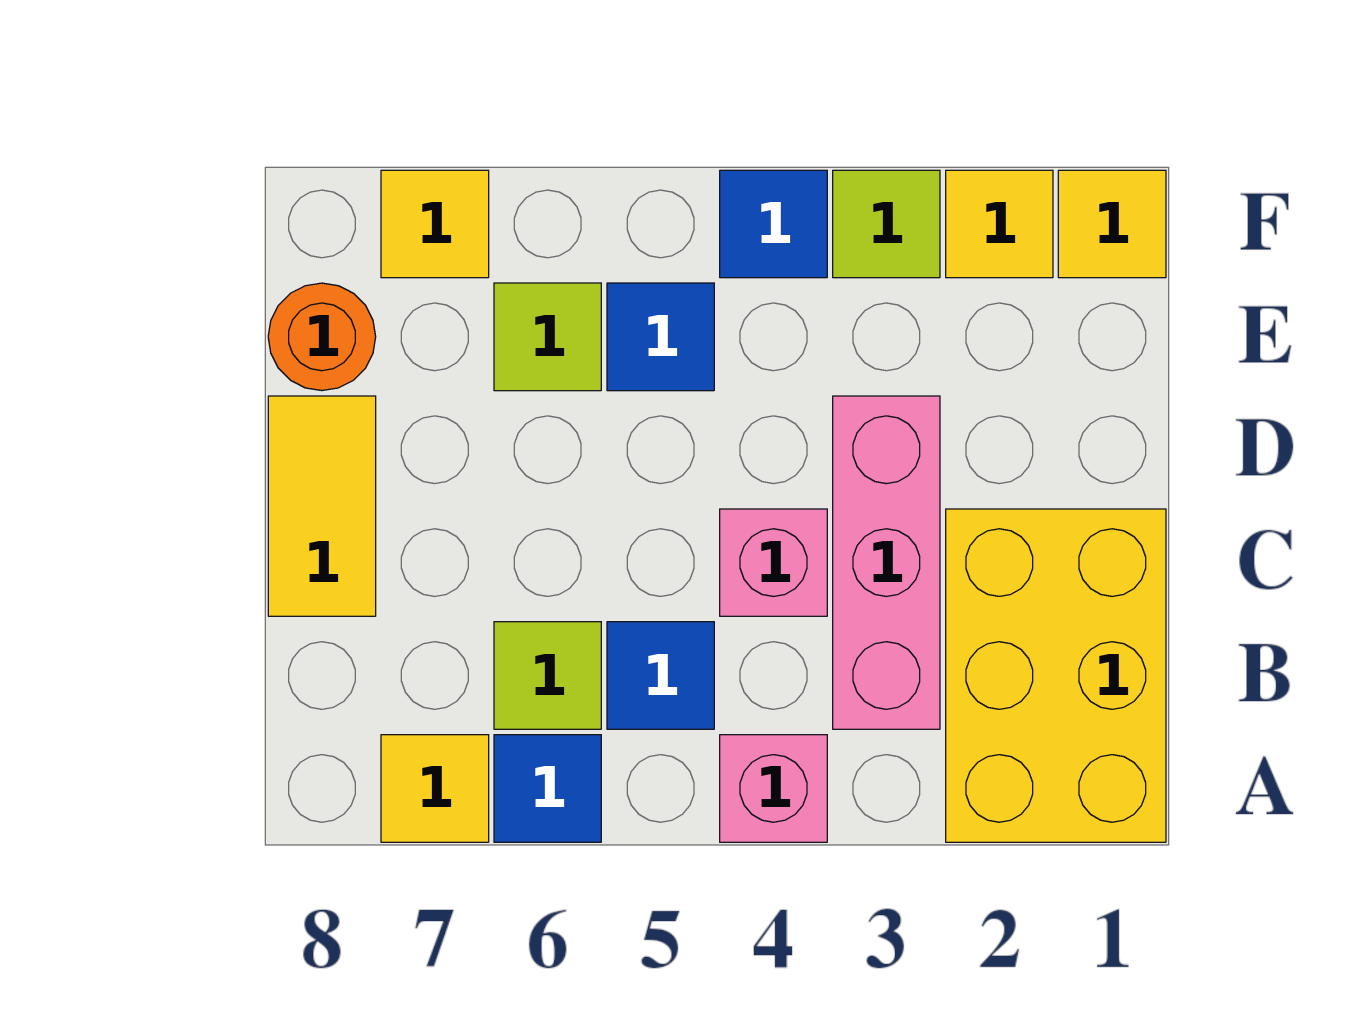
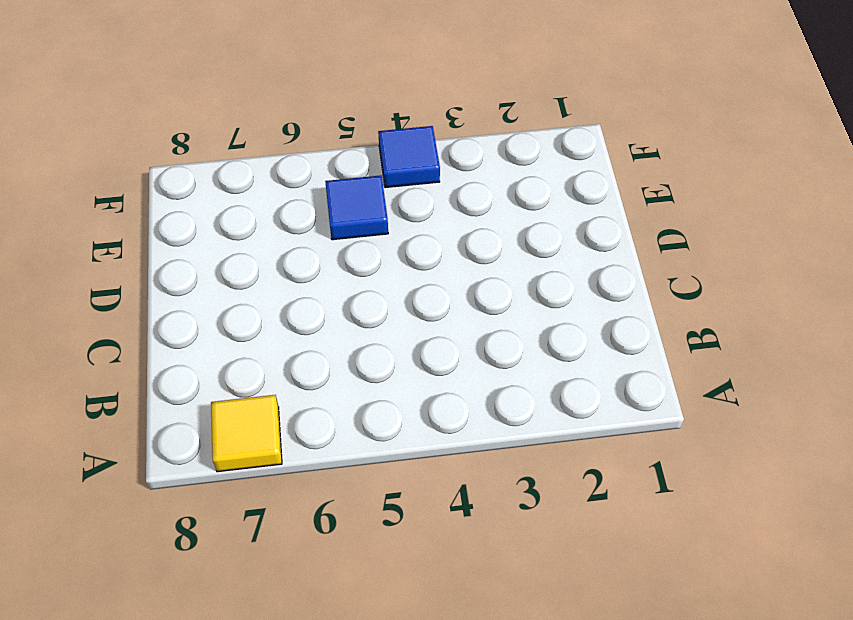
none -> yellow 2x3 brick [946,509,1166,842]
none -> pink 1x1 brick [720,735,827,842]
none -> blue 1x1 tile [494,735,601,842]

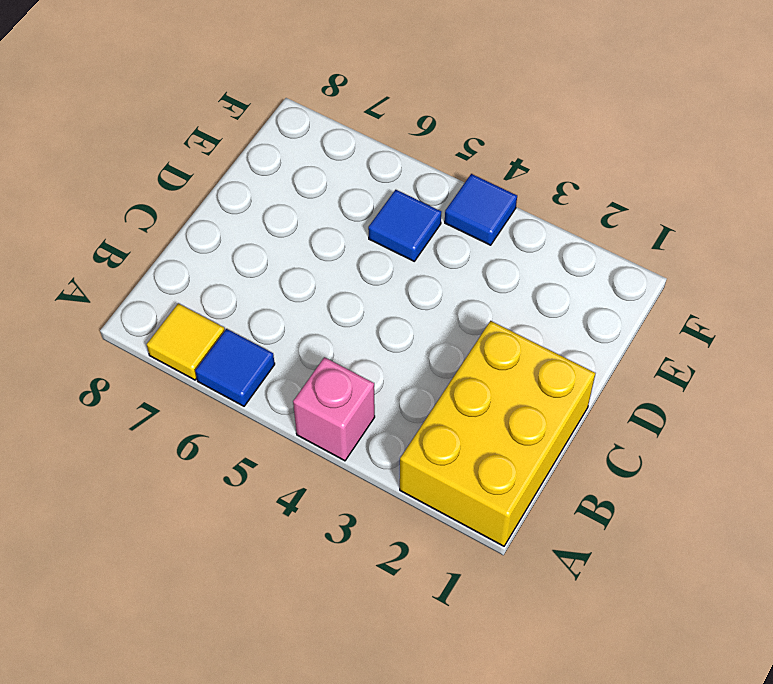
none -> pink 1x3 brick [833,396,940,729]
none -> blue 1x1 tile [607,622,714,729]
none -> lime 1x1 tile [494,622,601,729]

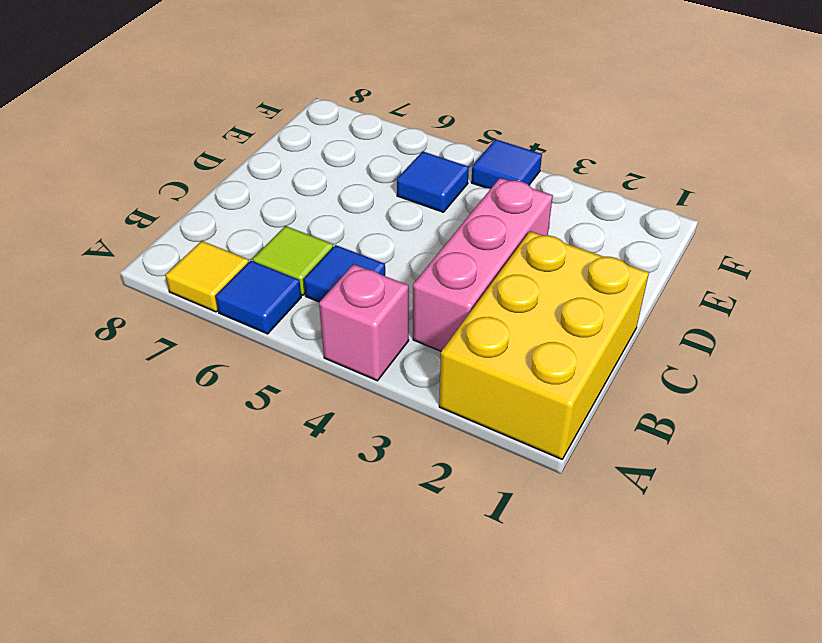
none -> pink 1x1 brick [720,509,827,616]
none -> yellow 1x2 tile [268,396,376,616]
none -> lime 1x1 tile [494,283,601,391]

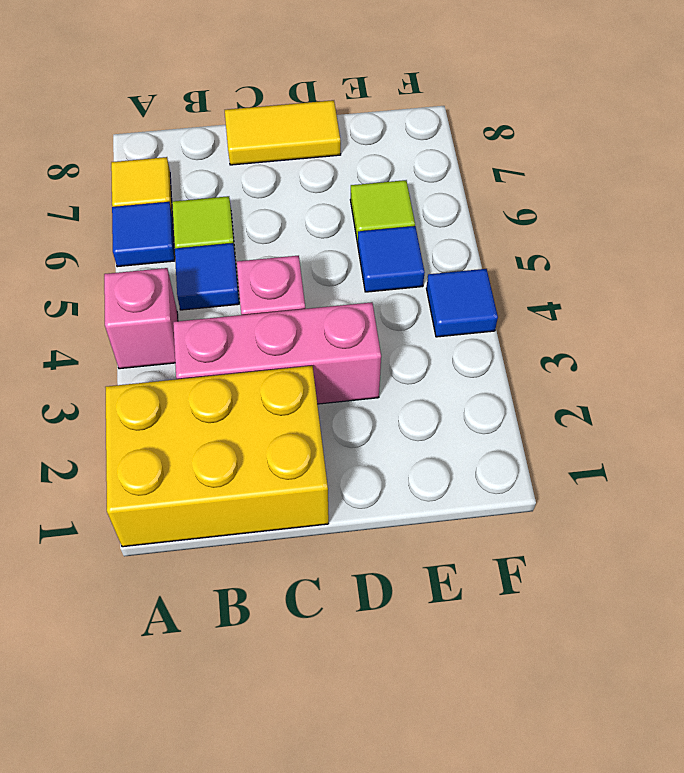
none -> orange 1x1 round brick [268,283,376,391]
none -> yellow 1x1 tile [1058,170,1166,278]
none -> yellow 1x1 tile [946,170,1053,278]

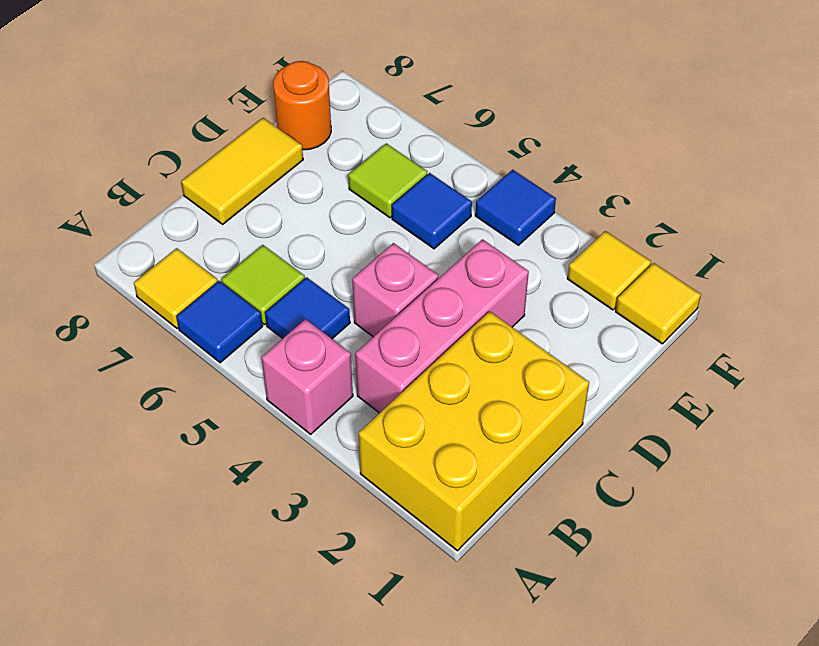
none -> lime 1x1 tile [833,170,940,278]
none -> yellow 1x1 tile [381,170,489,278]

